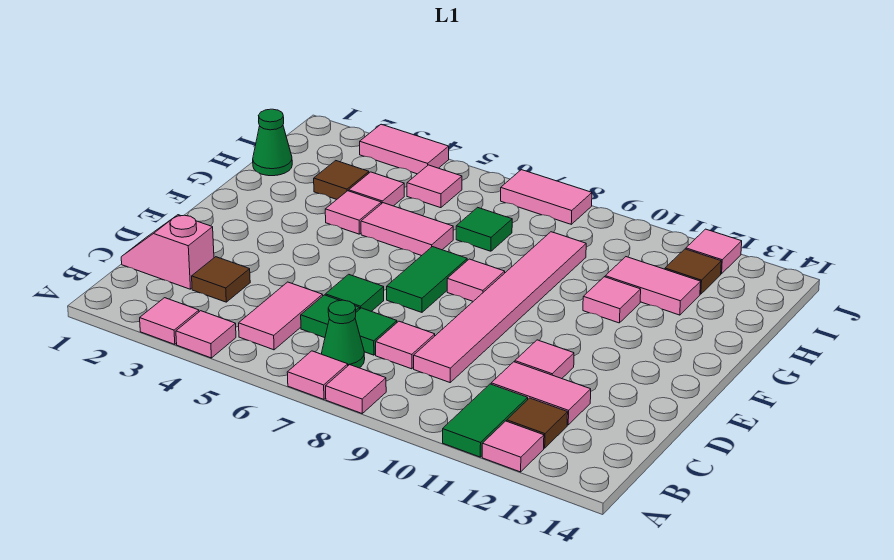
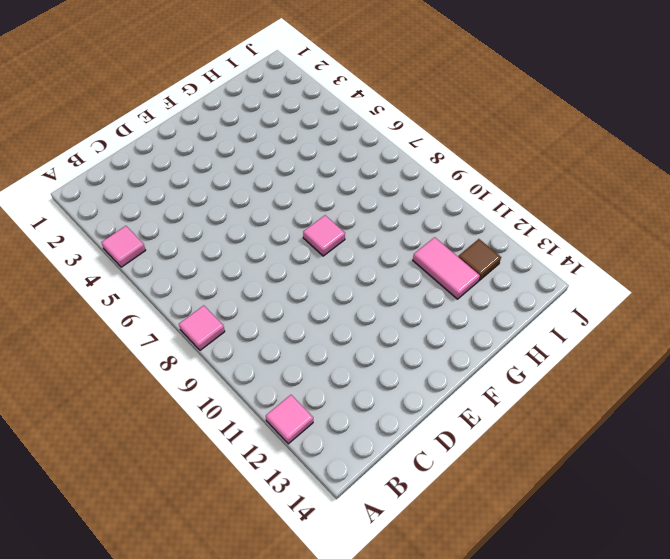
none -> pink 1x1 tile [140,298,199,344]
none -> pink 1x1 tile [287,351,348,399]
none -> green 1x2 tile [443,384,528,457]
none -> pink 1x2 tile [239,282,323,350]

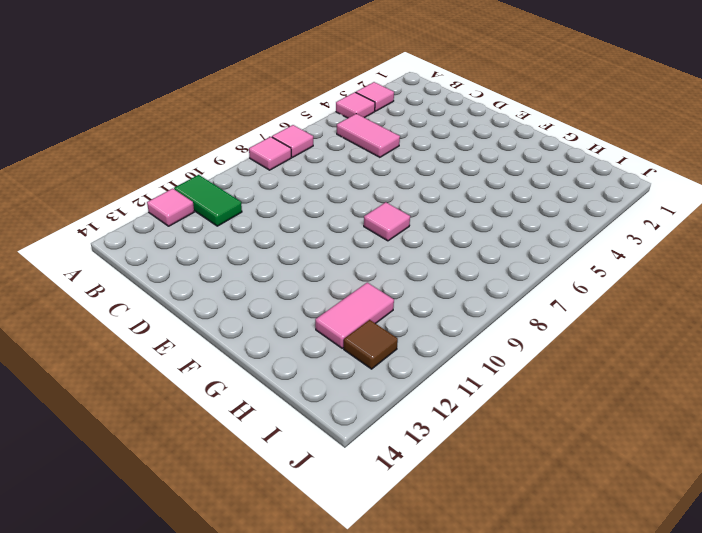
none -> green 1x1 cone [322,300,365,368]
none -> brown 1x1 tile [507,398,568,448]
none -> pink 1x2 slope [121,215,214,289]
none -> brown 1x1 tile [192,257,250,302]

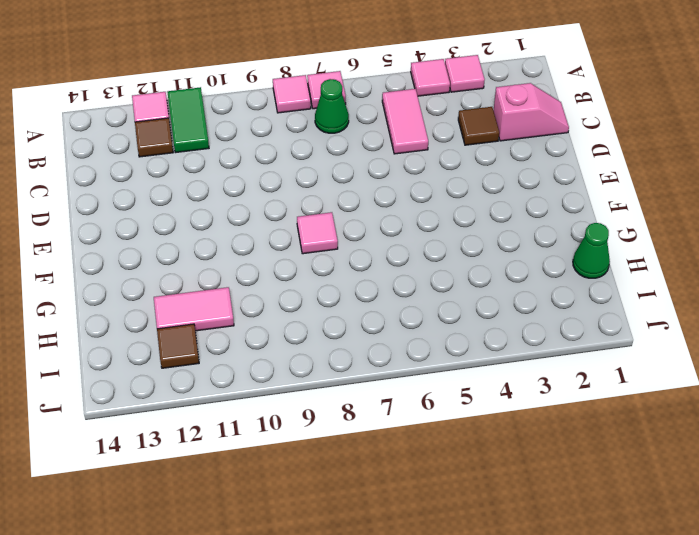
none -> green 1x1 tile [301,295,360,338]
none -> green 1x1 tile [355,308,397,355]
none -> pink 1x1 tile [376,321,435,369]
none -> pink 1x6 tile [414,232,586,382]

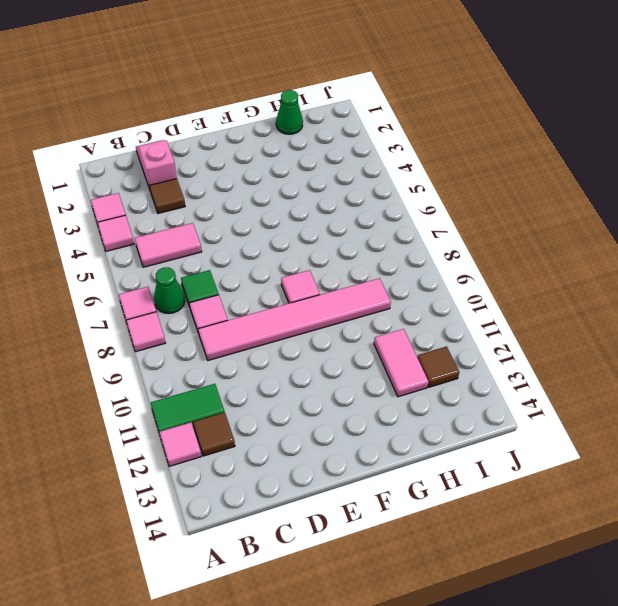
none -> green 1x1 tile [301,295,360,338]
none -> pink 1x2 tile [491,362,591,425]
none -> green 1x1 tile [325,274,384,311]
none -> pink 1x1 tile [515,340,574,379]

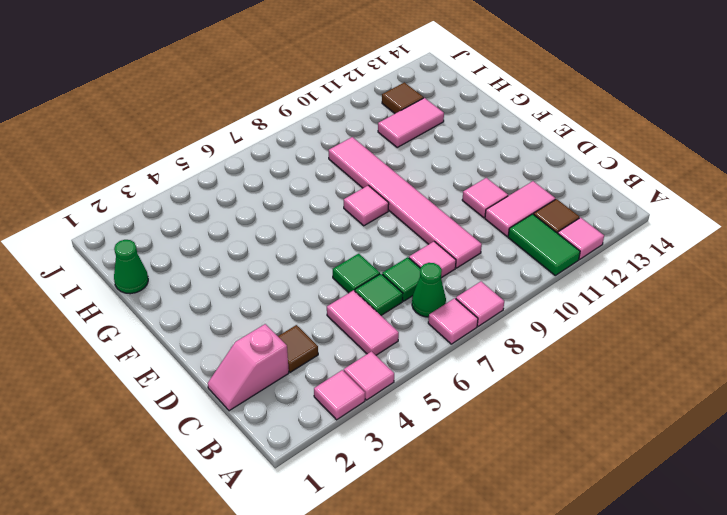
none -> green 1x2 tile [387,247,467,312]
none -> pink 1x1 tile [325,191,381,234]
none -> pink 1x2 tile [361,203,453,256]
none -> pink 1x1 tile [583,277,641,323]

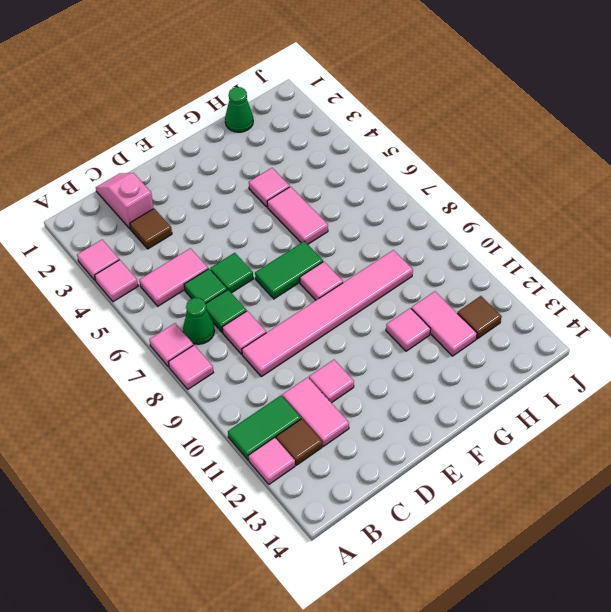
none -> brown 1x1 tile [314,161,369,200]
none -> pink 1x1 tile [349,172,404,206]
none -> green 1x1 tile [456,207,512,251]
none -> pink 1x1 tile [407,165,462,208]

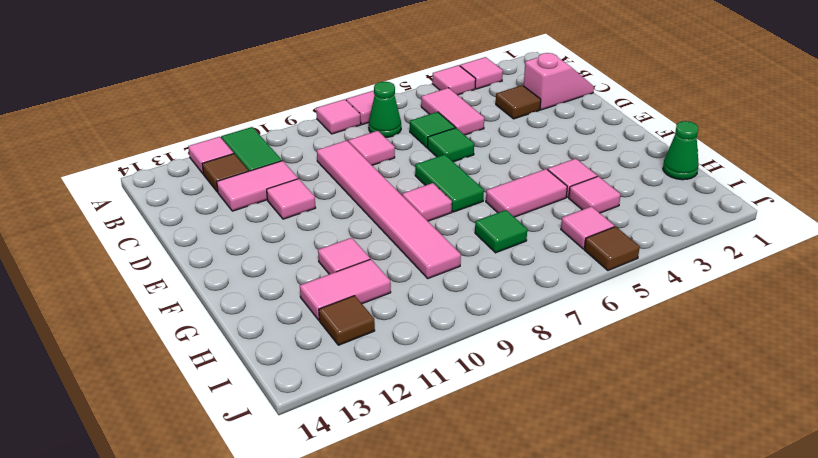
brown 1x1 tile [584,226,640,270] -> brown 1x1 tile moved to [314,161,369,200]
none -> green 1x1 tile [355,308,397,355]
none -> pink 1x2 tile [360,124,449,174]
none -> pink 1x2 tile [501,170,592,224]
none -> pink 1x1 tile [686,229,742,274]

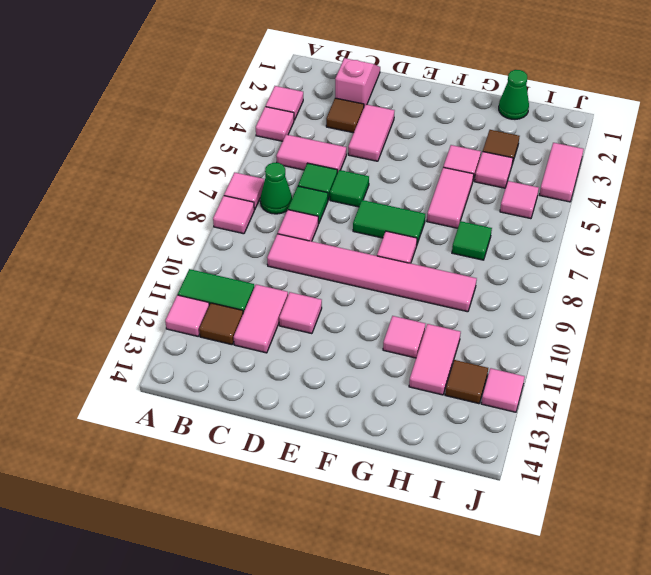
pink 1x2 tile [348,104,394,161] -> pink 1x2 tile moved to [501,170,592,224]

